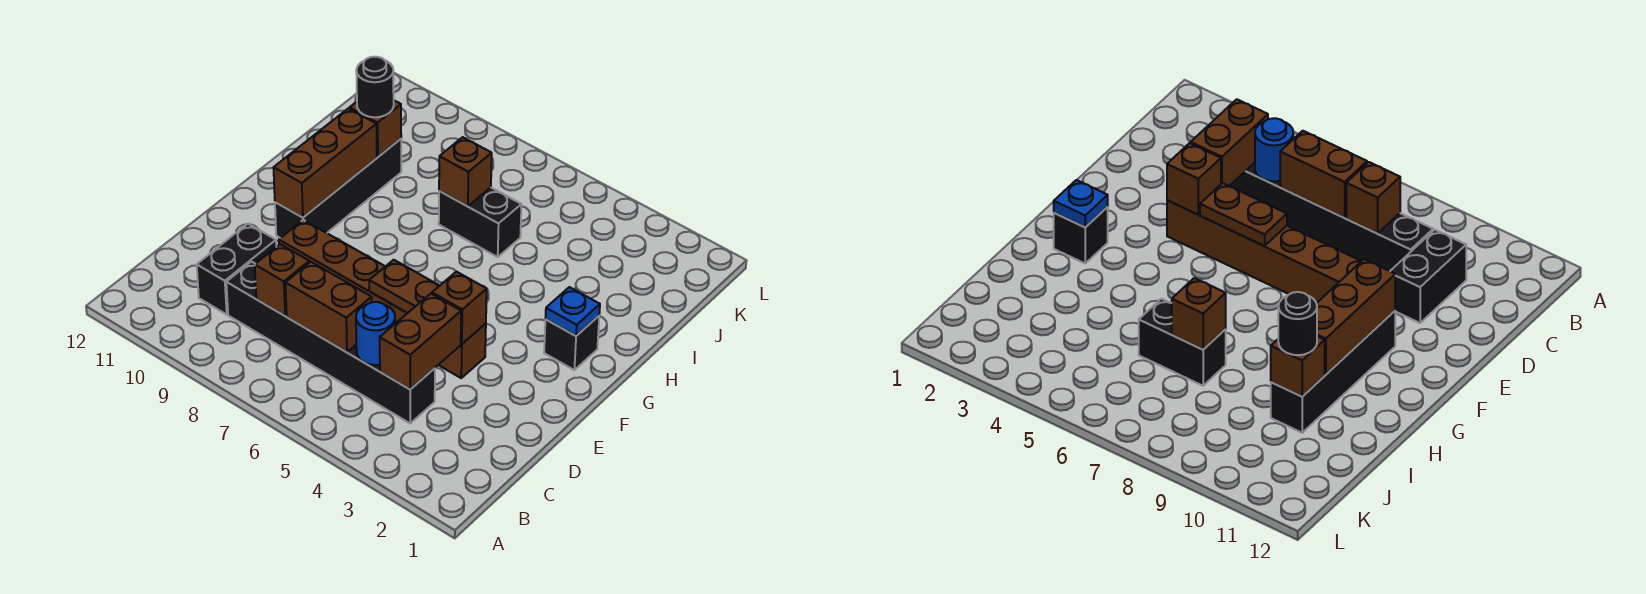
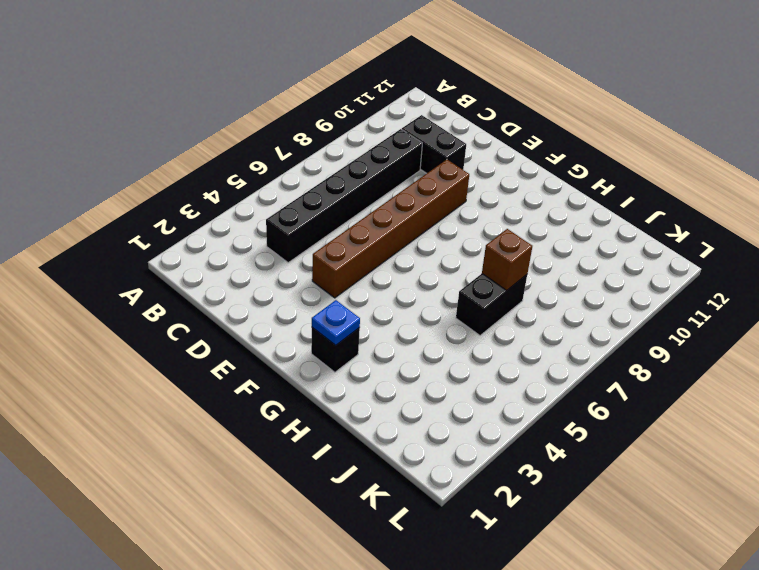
none -> black 1x4 brick [275,139,401,238]
none -> brown 1x2 brick [380,294,461,389]
none -> blue 1x1 round brick [356,302,395,365]

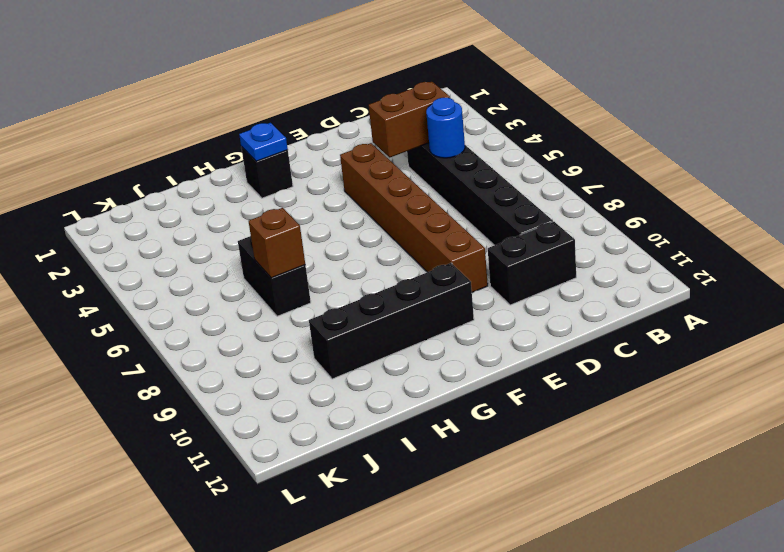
none -> brown 1x2 brick [285,262,372,352]
none -> brown 1x1 brick [255,244,309,316]
none -> brown 1x1 brick [432,272,487,344]

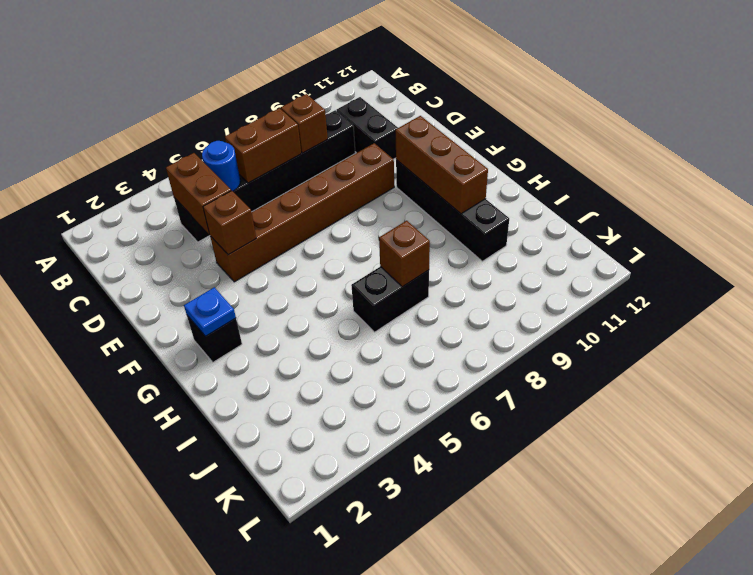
none -> brown 1x2 plate [369,260,439,313]
none -> brown 1x1 brick [349,101,401,157]
none -> black 1x1 round brick [356,57,394,117]

